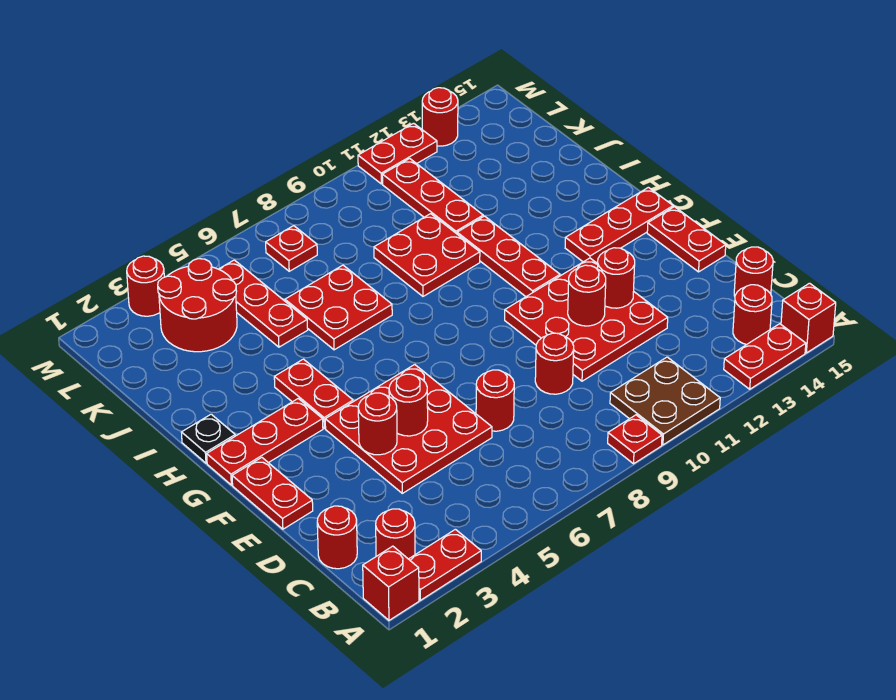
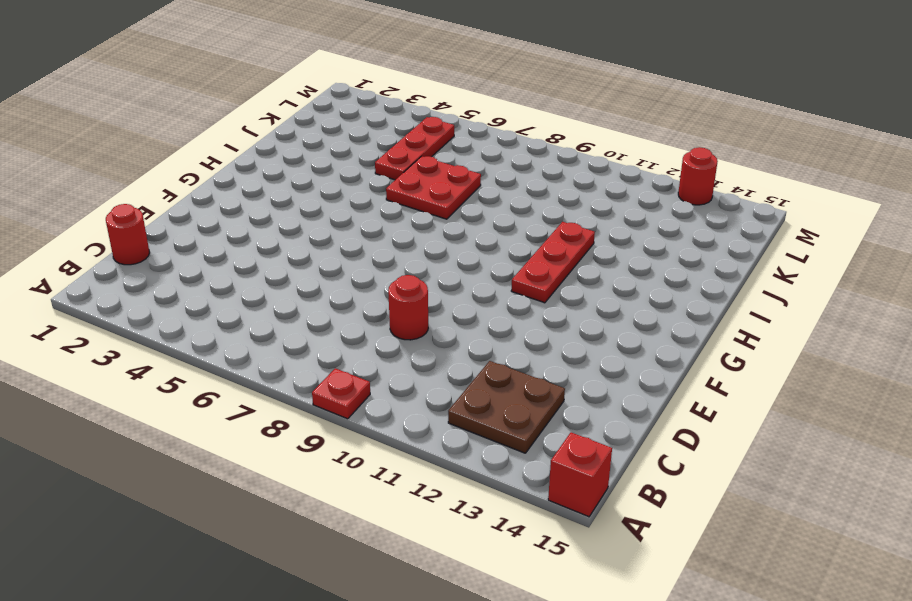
brown 2x2 plate [448,361,565,453] -> brown 2x2 plate moved to [610,357,720,445]
none -> red 1x1 brick [363,546,419,620]
none -> red 1x2 plate [409,529,481,600]
none -> red 1x2 plate [724,324,806,389]
none -> red 1x1 round brick [376,509,415,559]

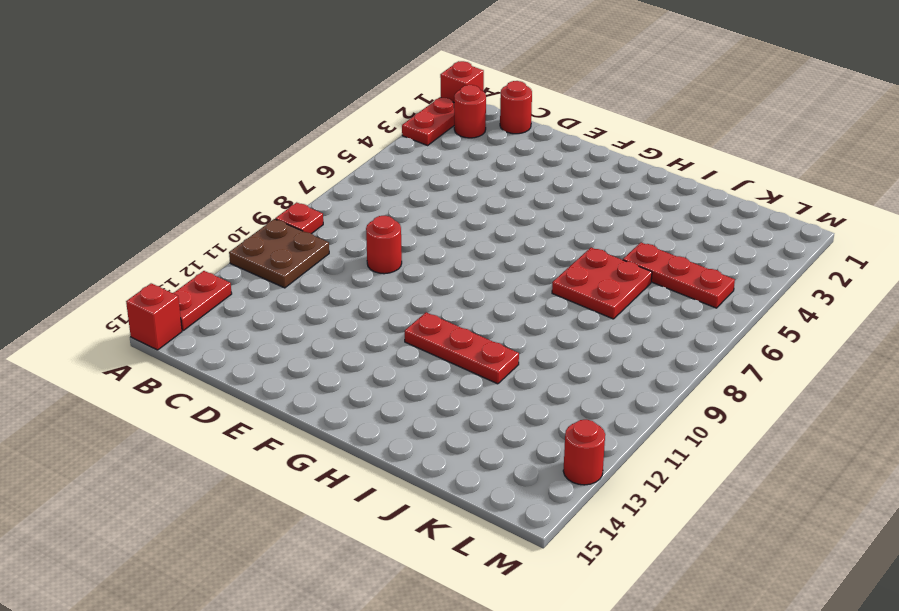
none -> red 1x1 round brick [733,285,772,344]
none -> red 1x1 round brick [734,247,773,296]
none -> red 3x3 plate [325,365,492,493]
none -> red 1x1 round brick [476,370,514,431]

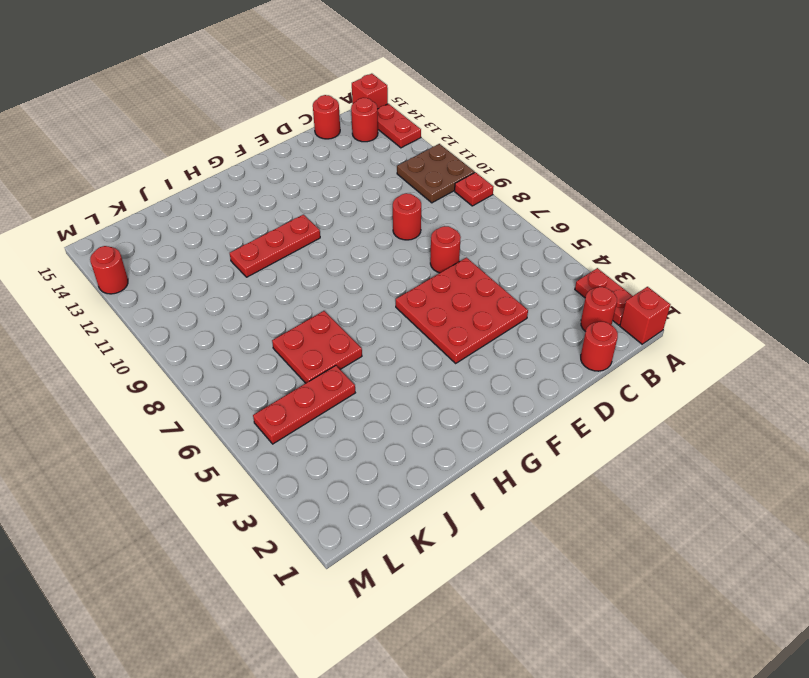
none -> red 3x3 plate [505,258,668,381]
none -> red 1x2 plate [232,458,313,529]
none -> red 1x2 plate [647,207,726,272]
none -> red 1x3 plate [207,399,323,485]

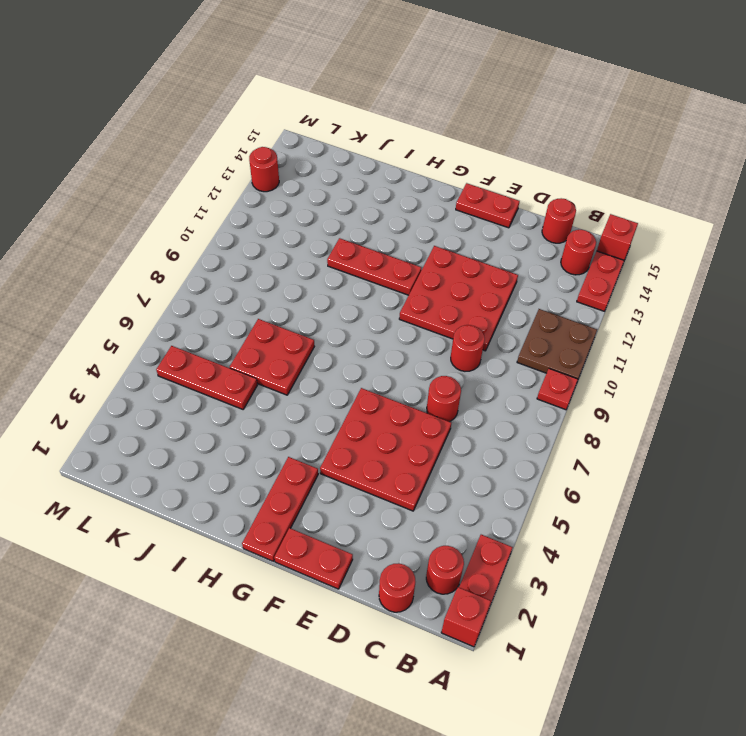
none -> red 1x2 plate [274,359,353,428]
none -> red 1x3 plate [565,187,673,263]
none -> black 1x1 plate [181,414,235,463]
none -> red 2x2 plate [374,214,480,296]

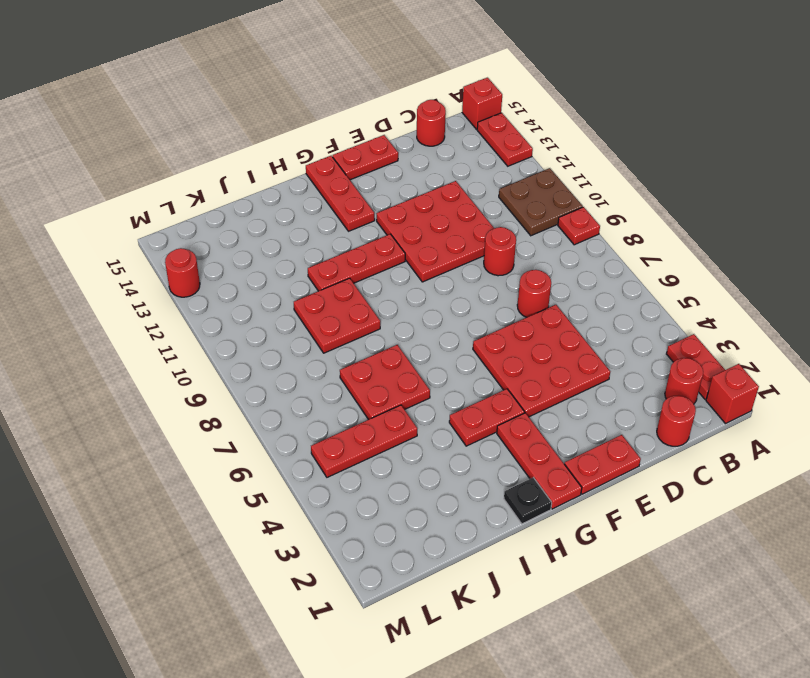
none -> red 1x1 round brick [733,285,772,344]
none -> red 1x3 plate [382,159,483,234]
none -> red 2x2 round brick [158,259,237,352]
none -> red 1x1 plate [266,226,317,271]

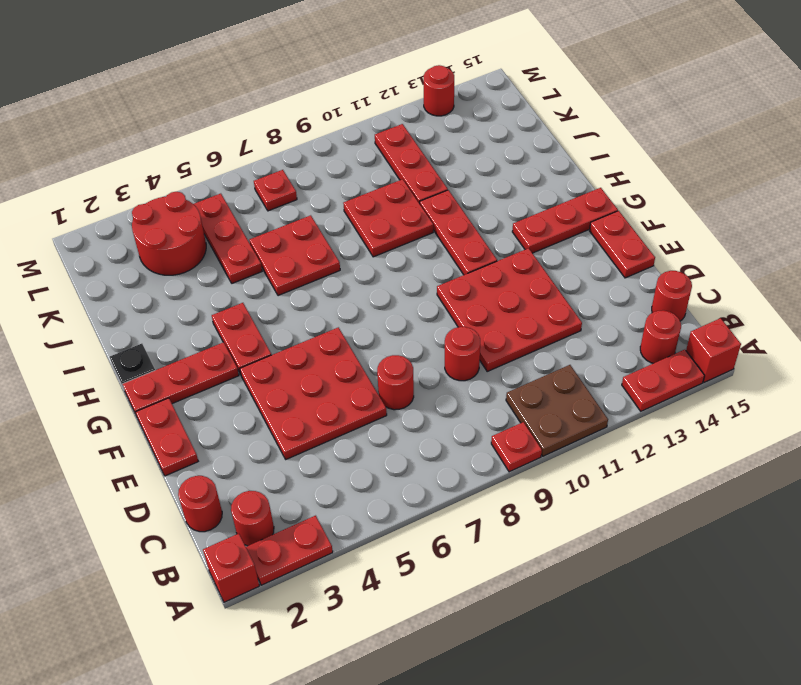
none -> red 1x1 round brick [127,256,164,316]
none -> red 1x2 plate [358,123,437,184]
none -> red 1x1 round brick [358,393,397,455]
none -> red 1x1 round brick [389,374,428,436]

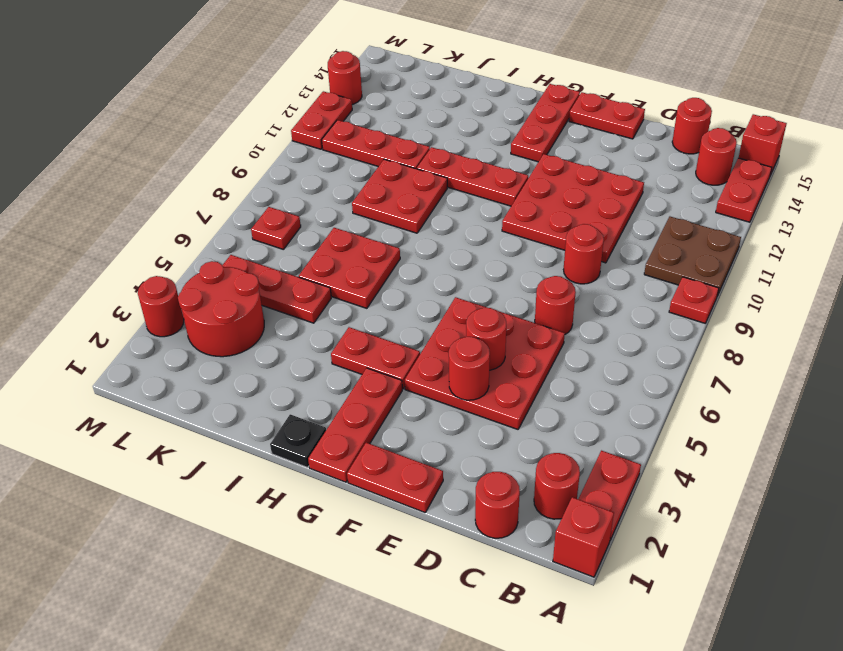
none -> red 1x1 round brick [568,265,606,326]
none -> red 1x1 round brick [597,248,635,308]

